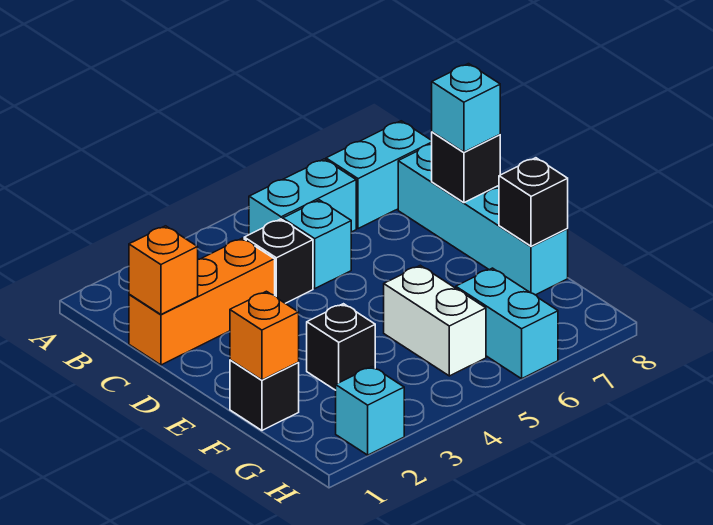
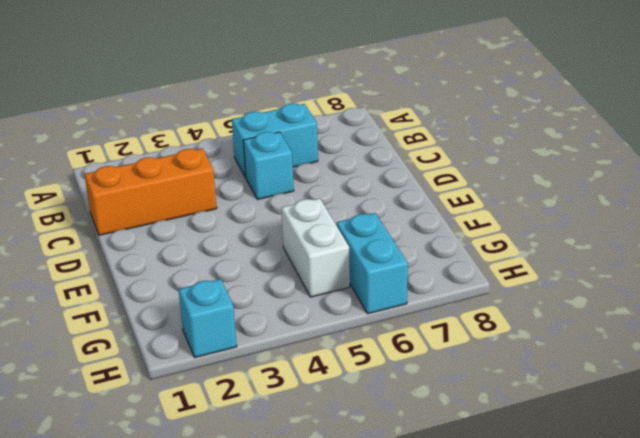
none -> cyan 1x2 brick [326,121,432,229]
none -> black 1x1 brick [244,219,313,303]
none -> cyan 1x4 brick [398,144,568,295]

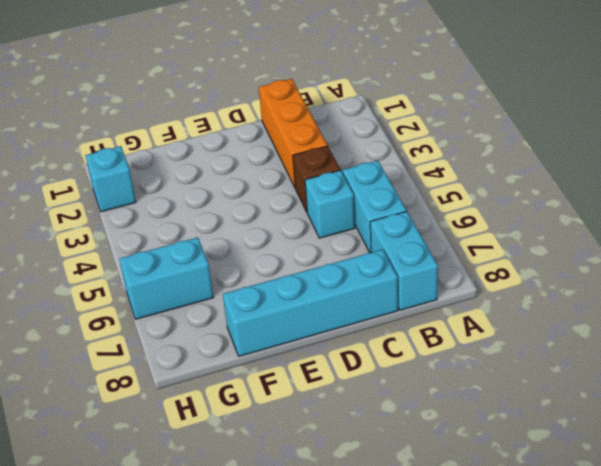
brown 1x1 brick [293,146,340,212] -> black 1x1 brick [244,219,313,303]
none -> black 1x1 brick [230,360,299,430]
none -> black 1x1 brick [307,304,375,390]
none -> white 1x2 brick [384,265,486,376]

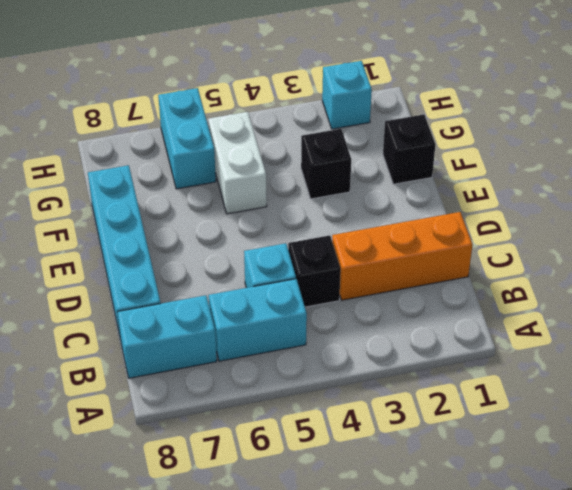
none -> orange 1x1 brick [129,226,198,314]
none -> black 1x1 brick [432,132,500,203]
none -> orange 1x1 brick [230,291,299,380]

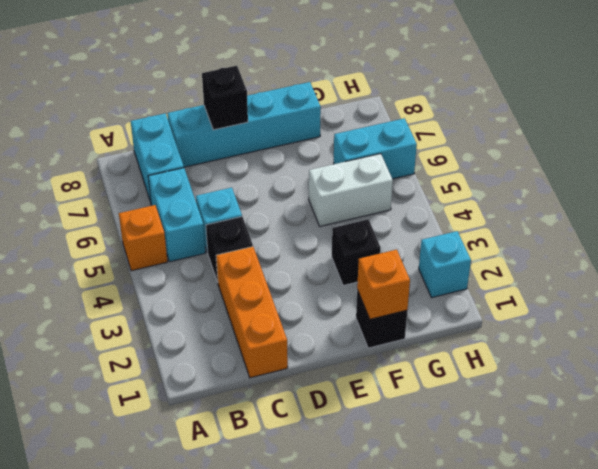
orange 1x1 brick [119,205,167,271] -> orange 1x1 brick moved to [129,226,198,314]
none -> black 1x1 brick [499,158,568,246]
none -> cyan 1x1 brick [432,64,500,152]

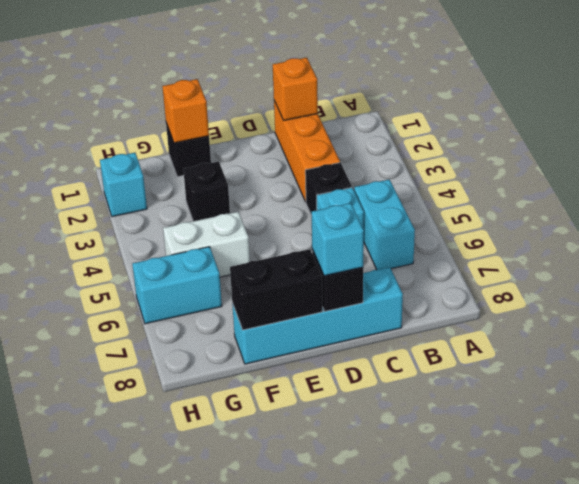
black 1x2 brick [230,249,322,330] -> black 1x1 brick [499,158,568,246]
none -> cyan 1x2 brick [326,121,432,229]

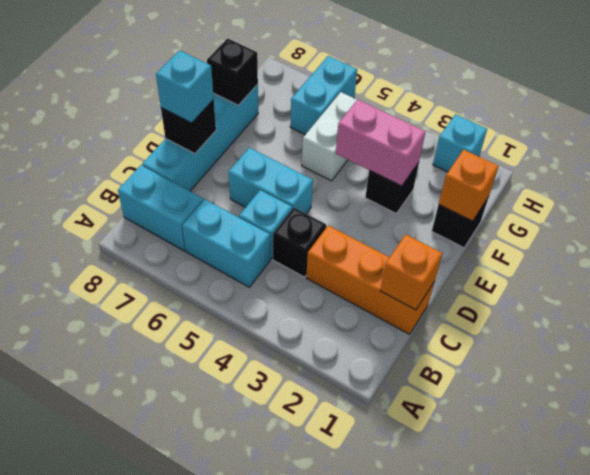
cyan 1x2 brick [229,148,313,214] -> none
pink 1x2 brick [336,100,425,186] -> none

